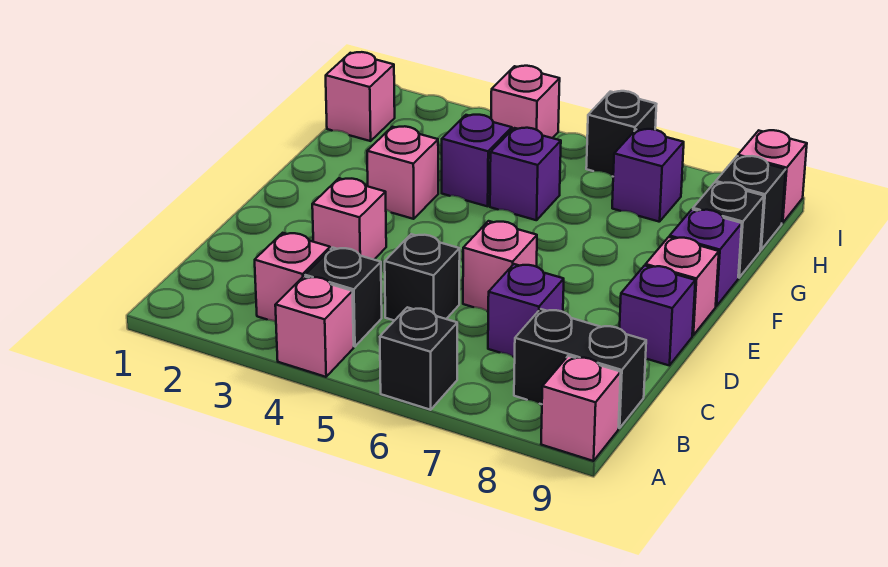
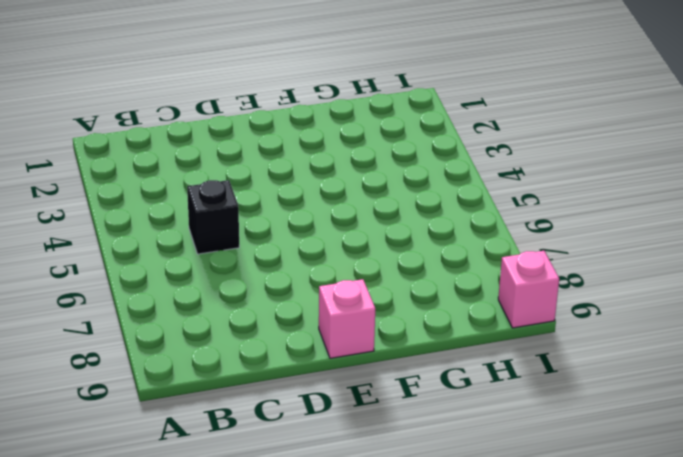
none -> pink 1x1 brick [275,276,354,377]
none -> black 1x1 brick [380,307,457,410]
none -> pink 1x1 brick [541,356,621,461]

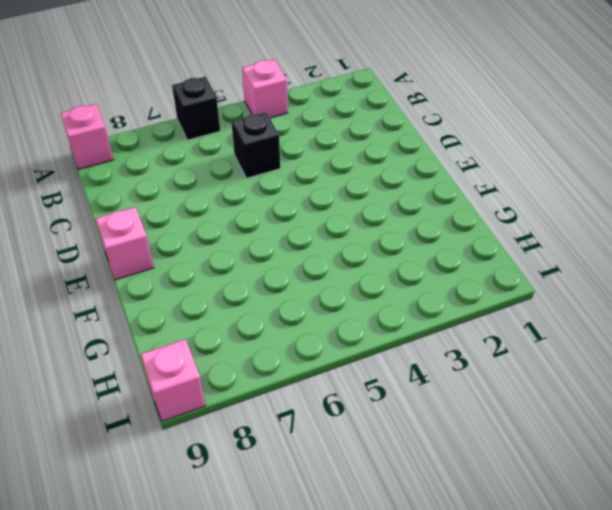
none -> pink 1x1 brick [255,233,330,322]
none -> black 1x1 brick [305,248,382,347]
none -> black 1x2 brick [514,309,646,428]

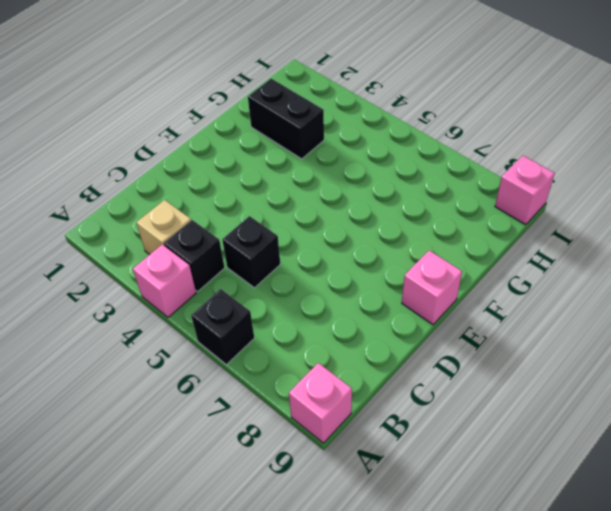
tan 1x1 brick [136,200,191,255] -> pink 1x1 brick [255,233,330,322]
black 1x2 brick [248,79,324,159] -> black 1x2 brick moved to [514,309,646,428]
none -> purple 1x1 brick [488,264,564,357]
none -> pink 1x1 brick [312,178,386,260]
none -> pink 1x1 brick [463,221,537,312]

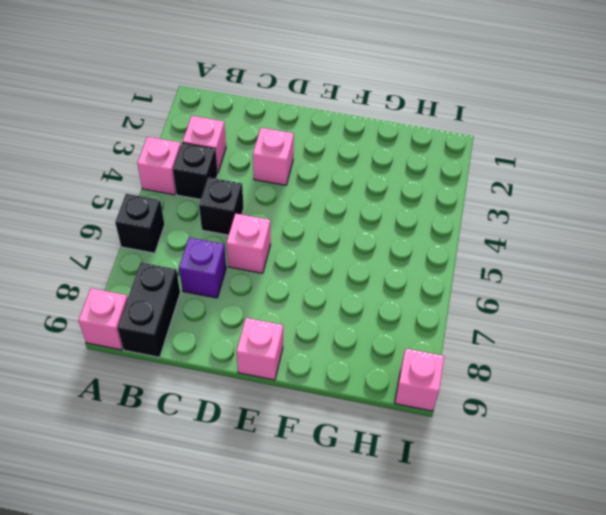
none -> purple 1x1 brick [620,266,695,365]
none -> pink 1x1 brick [367,126,438,219]
none -> purple 1x1 brick [670,209,742,306]

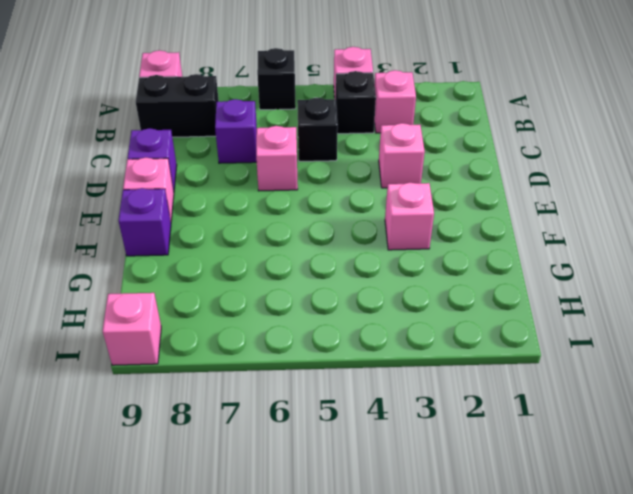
none -> purple 1x1 brick [442,115,512,206]
none -> purple 1x1 brick [490,128,561,220]
none -> black 1x1 brick [693,182,764,278]

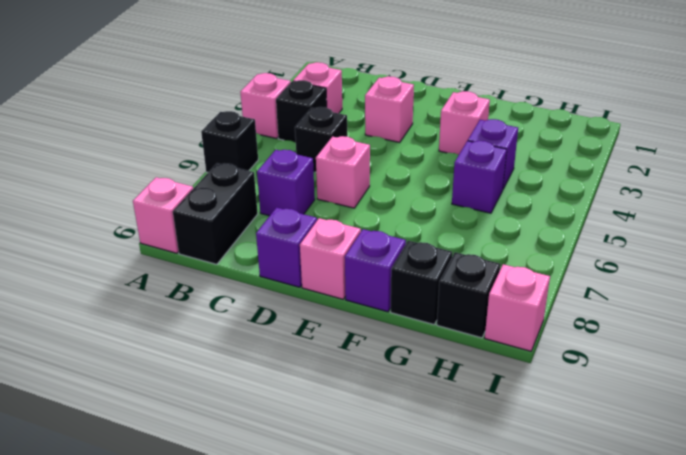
none -> pink 1x1 brick [326,52,395,141]
none -> purple 1x1 brick [612,129,684,222]
none -> pink 1x1 brick [491,66,560,138]

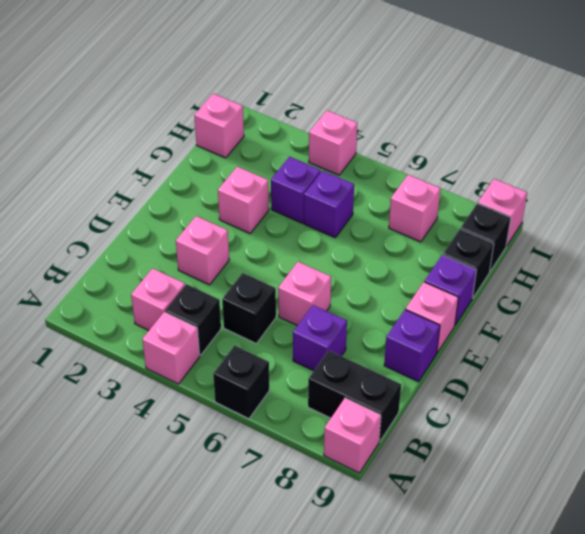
pink 1x1 brick [389,175,441,242] -> purple 1x1 brick [612,129,684,222]
none -> black 1x1 brick [586,91,656,177]

